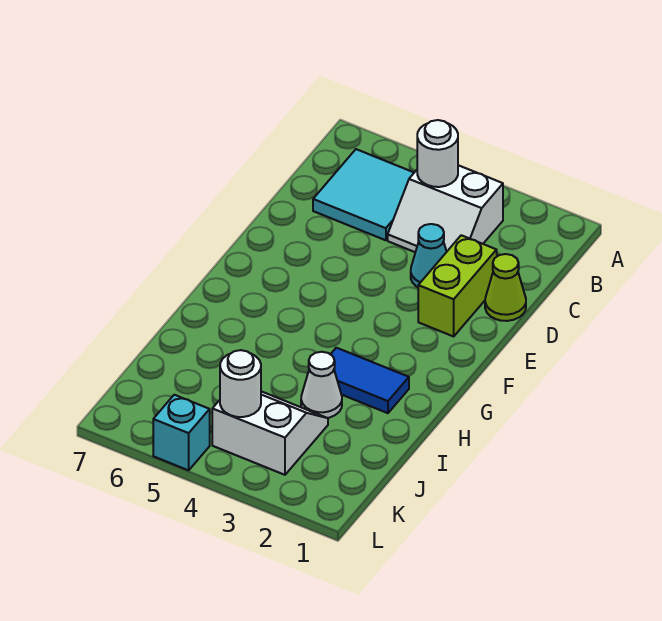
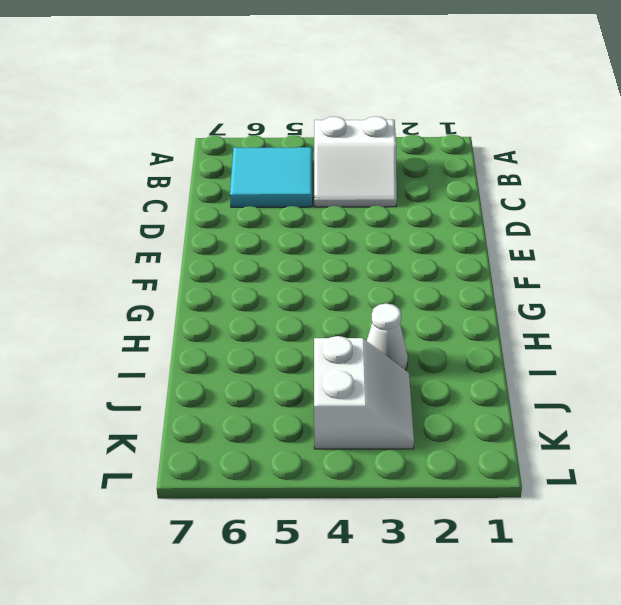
white 2x2 slope [314,336,414,449] -> white 2x2 slope turned to [212,391,328,475]
none -> lime 1x1 cone [485,254,526,321]
none -> lime 1x2 brick [418,235,497,336]

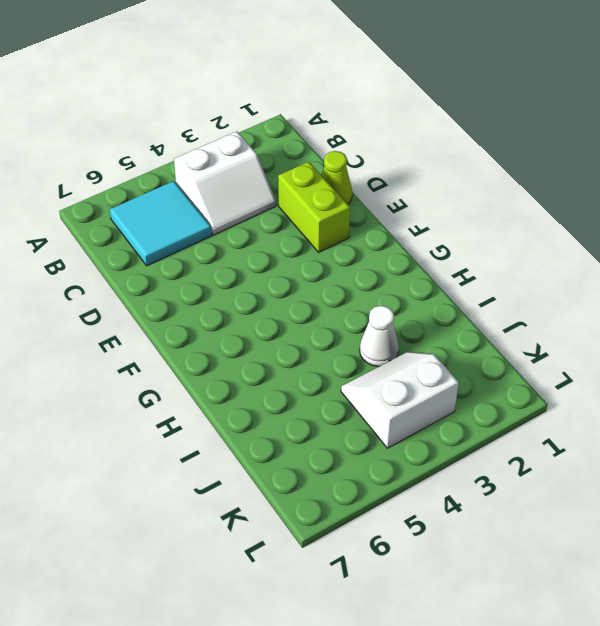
none -> cyan 1x1 cone [411,224,446,287]
none -> blue 1x2 tile [331,348,409,413]

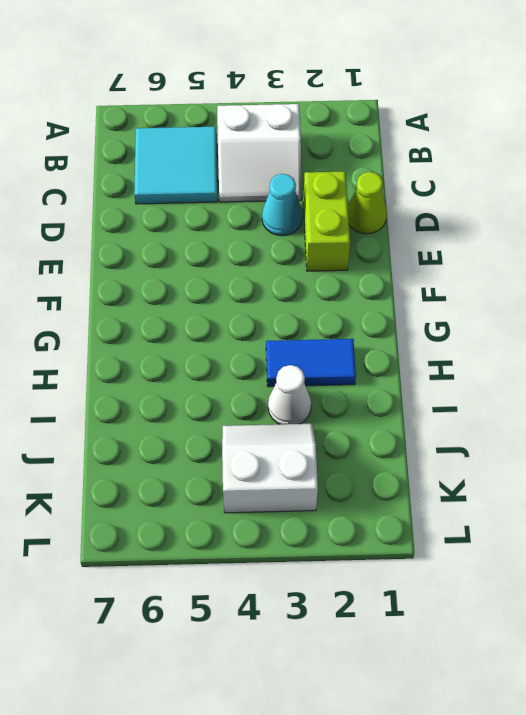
none -> cyan 1x1 brick [153,395,210,470]
none -> white 1x1 round brick [417,120,458,187]

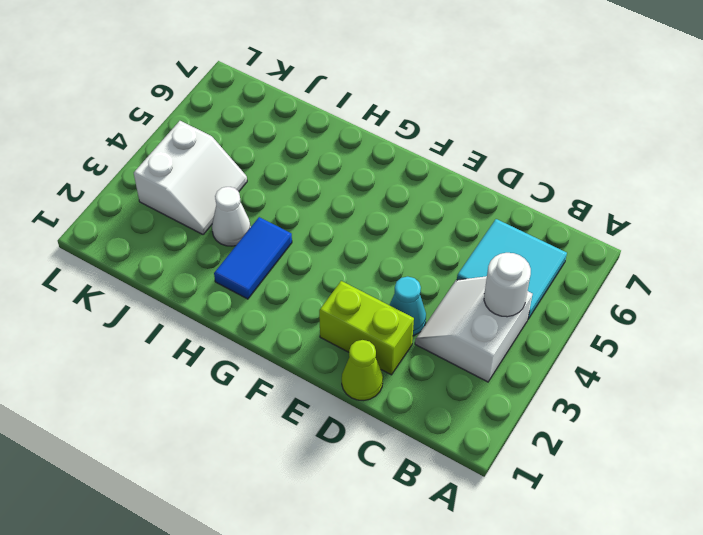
none -> cyan 1x1 brick [153,395,210,470]
none -> white 1x1 round brick [220,350,261,417]

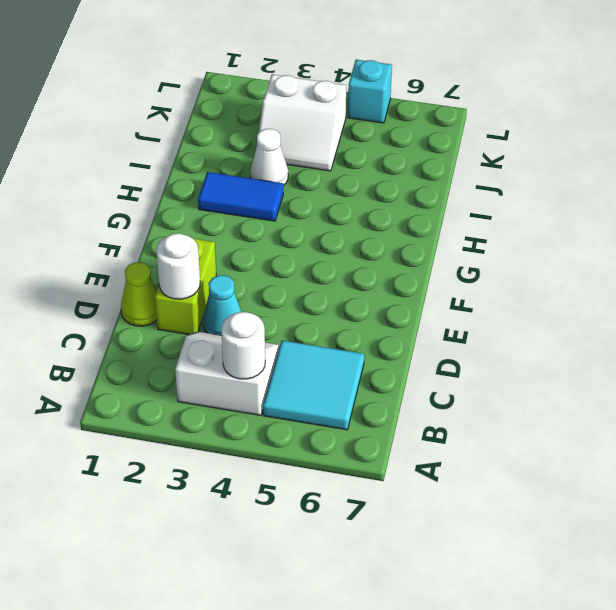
white 1x1 round brick [156,233,200,299] -> white 1x1 round brick moved to [220,350,261,417]

